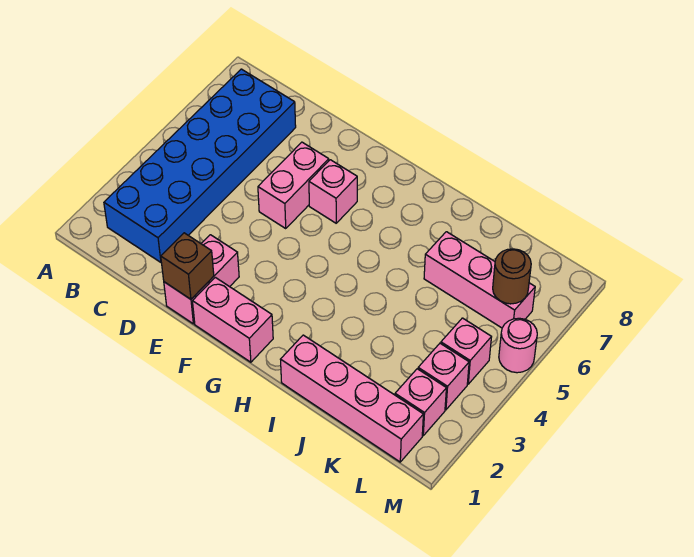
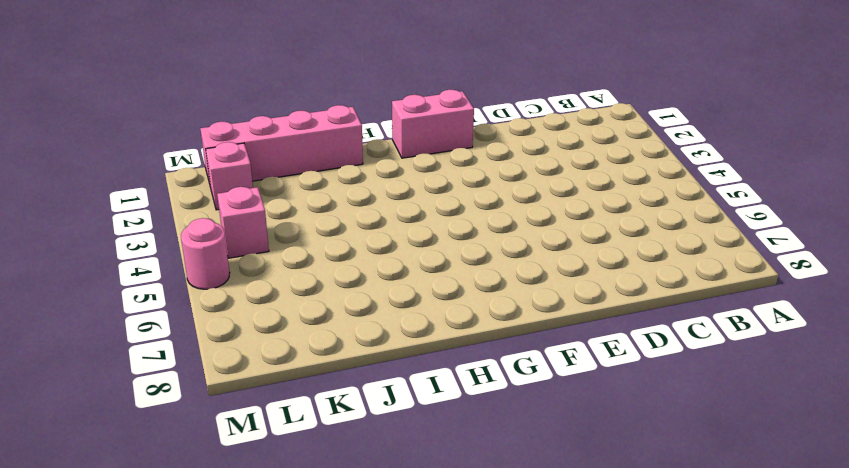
none -> blue 2x6 brick [104,69,296,262]
none -> pink 1x2 brick [164,235,239,324]
none -> pink 1x2 brick [258,142,329,228]

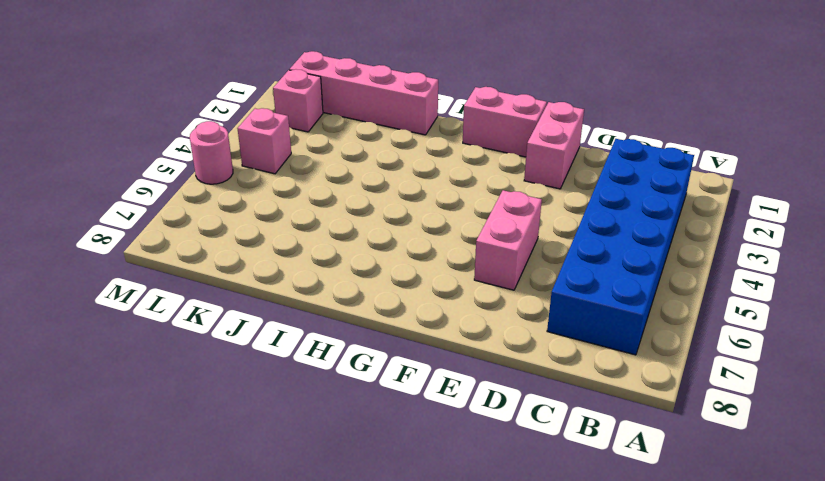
none -> pink 1x1 brick [309,160,357,223]
none -> pink 1x3 brick [424,232,535,328]
none -> pink 1x1 brick [418,343,469,410]

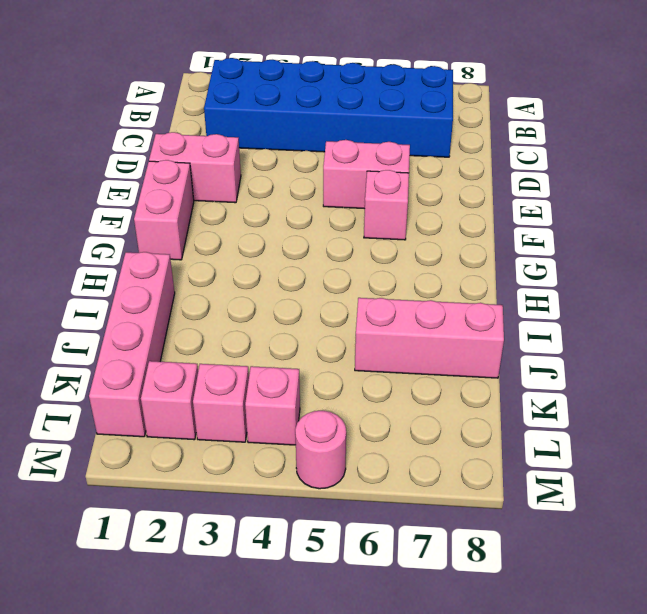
pink 1x3 brick [355,298,504,378] -> pink 1x3 brick turned to [424,232,535,328]
none -> brown 1x1 brick [161,233,214,299]
none -> brown 1x1 round brick [493,249,531,304]

